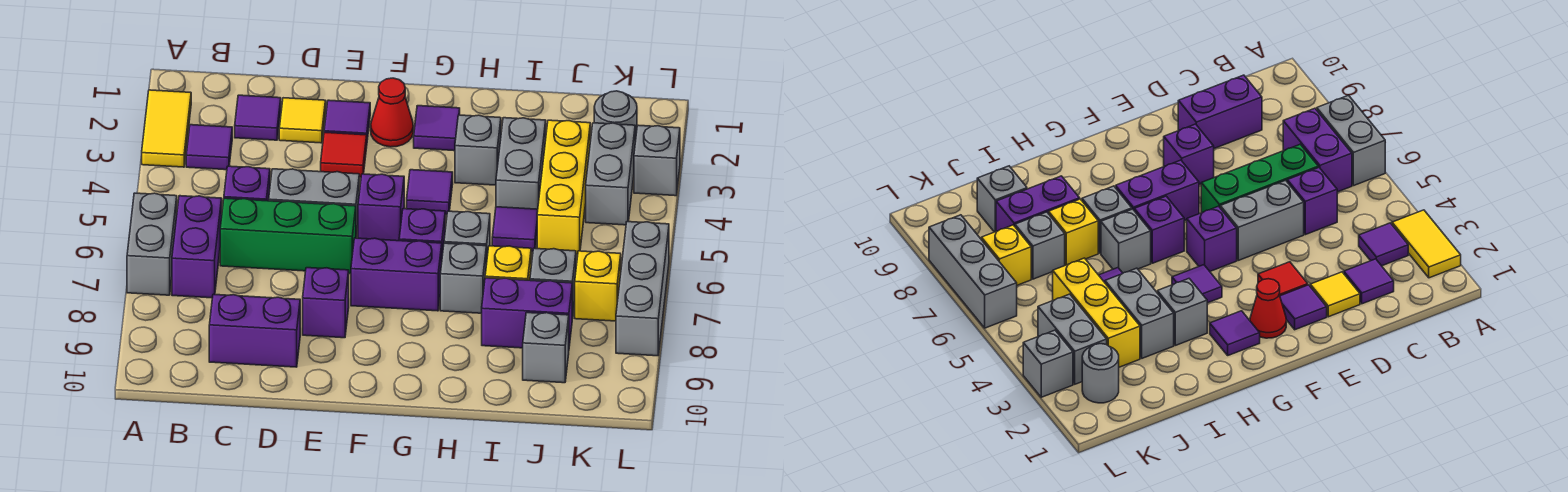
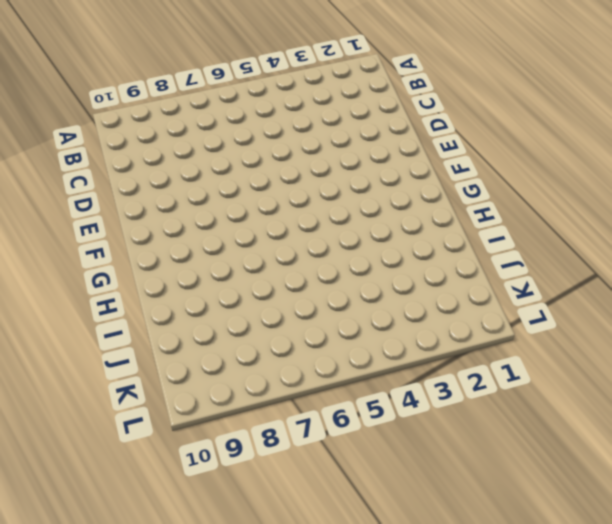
none -> yellow 1x2 tile [142,90,191,167]
none -> grey 1x2 brick [127,193,177,295]
none -> purple 1x1 tile [186,125,232,170]
none -> purple 1x2 brick [172,196,222,298]

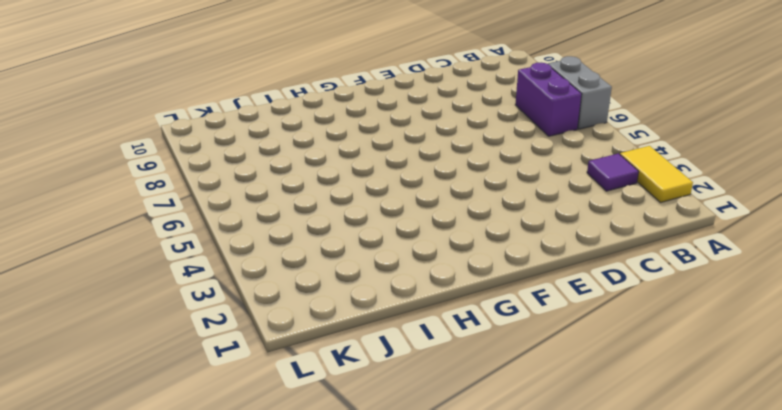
none -> purple 1x1 tile [235,95,281,140]
none -> purple 1x1 brick [224,166,270,201]
none -> green 1x3 brick [220,198,356,274]
none -> purple 1x2 brick [209,294,300,367]

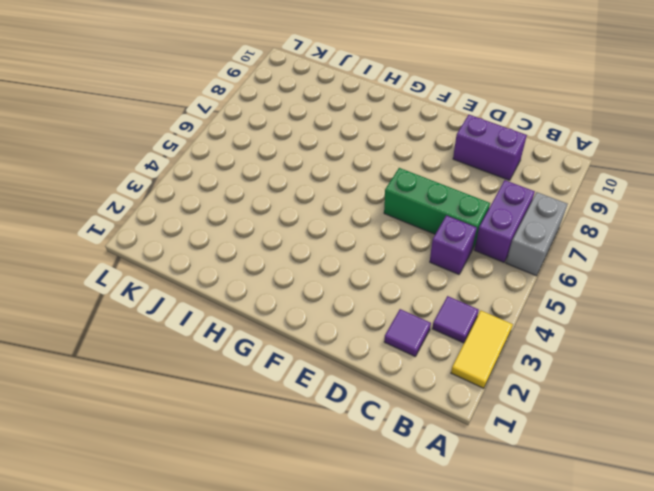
none -> yellow 1x1 tile [279,98,326,143]
none -> grey 1x2 brick [269,169,359,237]
none -> purple 1x1 tile [324,100,370,140]
none -> red 1x1 tile [321,132,367,177]

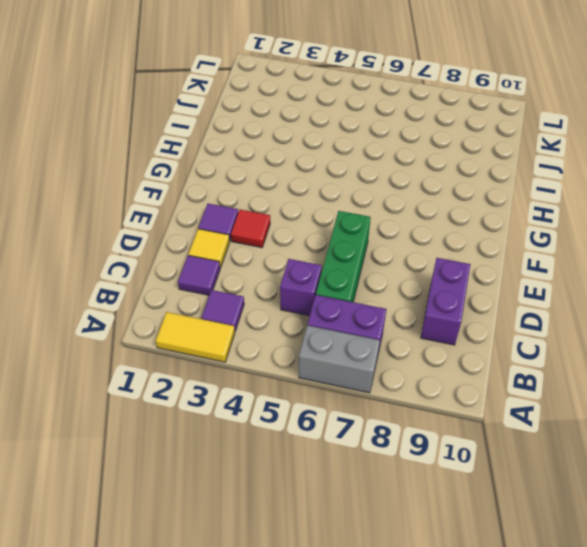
none -> grey 1x2 brick [269,169,359,237]
none -> purple 1x1 brick [303,268,349,338]
none -> red 1x1 cone [371,78,413,147]
none -> purple 1x1 brick [358,174,404,241]

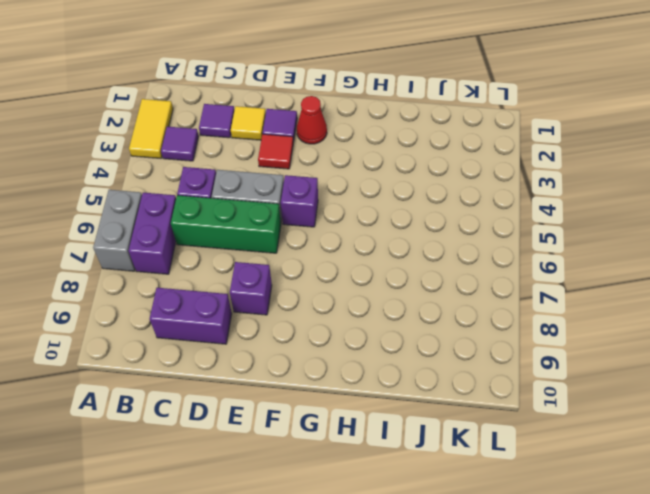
none -> purple 1x2 brick [351,238,442,311]
none -> purple 1x1 tile [414,106,460,151]
none -> purple 1x1 tile [407,170,453,215]
none -> purple 1x1 brick [399,209,445,256]

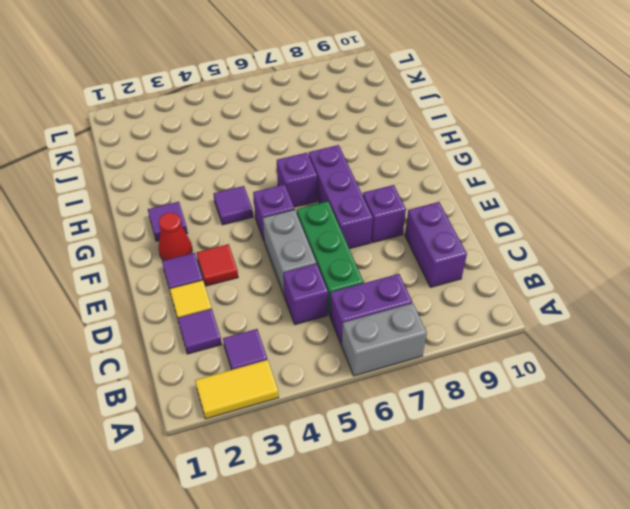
purple 1x3 brick [309,145,373,249] -> purple 1x2 brick [351,238,442,311]
none -> grey 1x1 brick [455,115,501,185]
none -> grey 1x1 brick [444,211,490,265]
none -> grey 1x1 brick [440,243,486,313]
none -> grey 1x2 brick [496,118,546,209]

